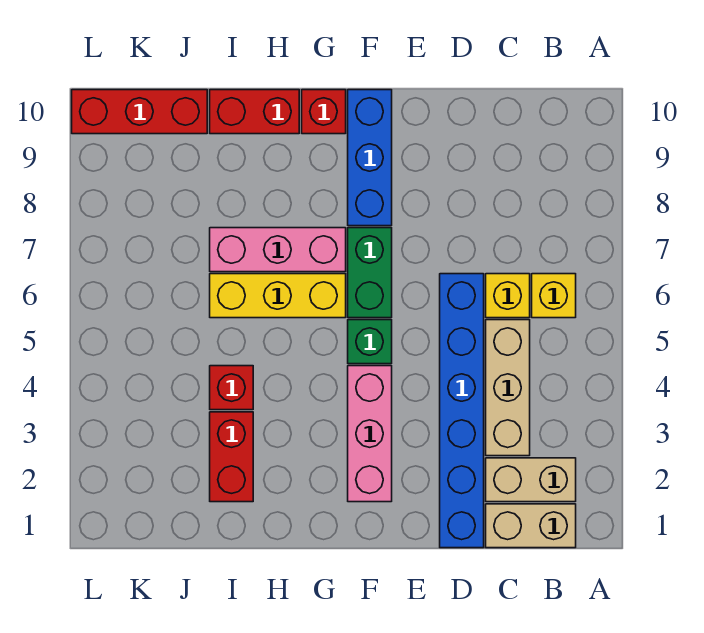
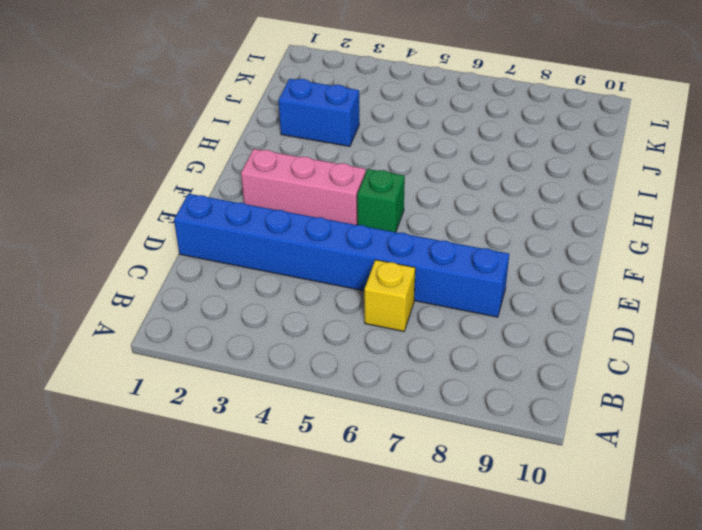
blue 1x8 brick [174,194,509,317] -> blue 1x6 brick [440,274,484,548]
blue 1x2 brick [278,79,359,146] -> red 1x2 brick [210,412,253,502]
none -> tan 1x2 brick [486,504,576,548]
none -> tan 1x2 brick [486,458,576,502]
none -> yellow 1x1 brick [532,274,576,318]

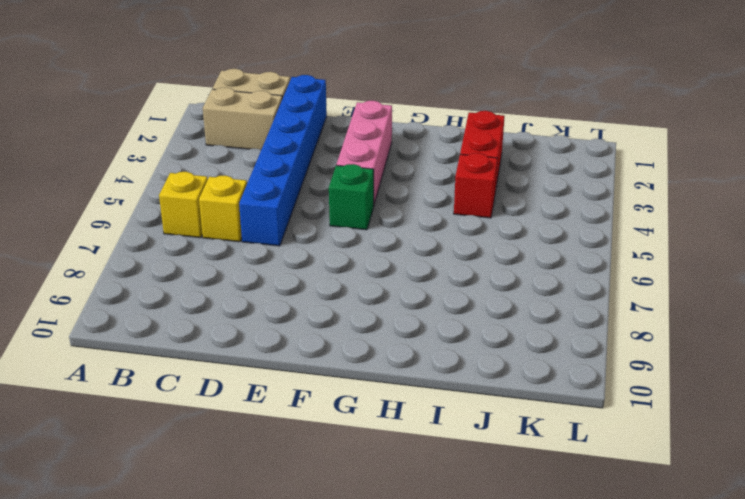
none -> tan 1x3 brick [486,320,530,456]
none -> green 1x2 brick [348,228,392,318]
none -> blue 1x3 brick [348,90,392,226]

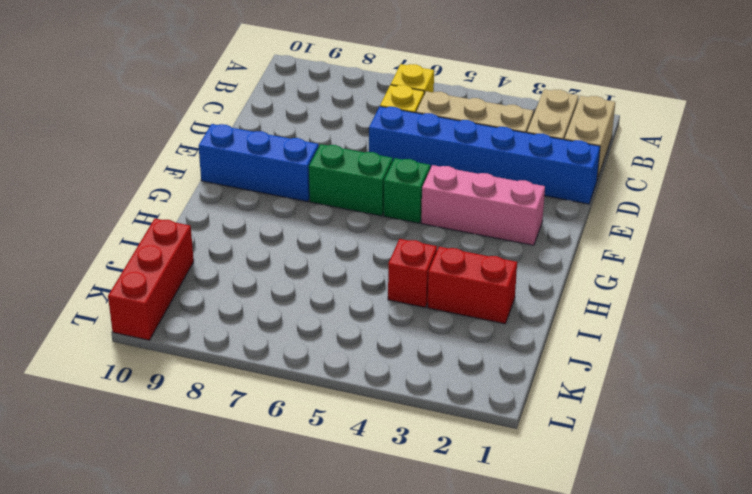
none -> yellow 1x3 brick [210,274,346,318]
none -> pink 1x3 brick [210,228,346,272]
none -> red 1x1 brick [302,90,346,134]

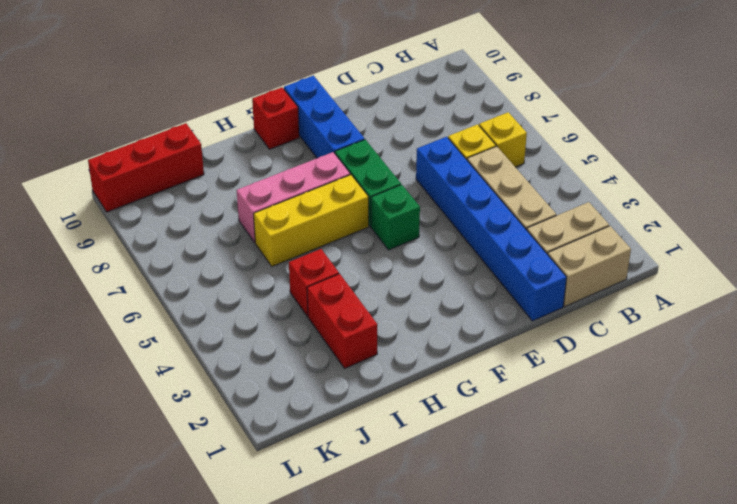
none -> pink 1x3 brick [348,366,392,502]
none -> red 1x2 brick [210,90,299,134]

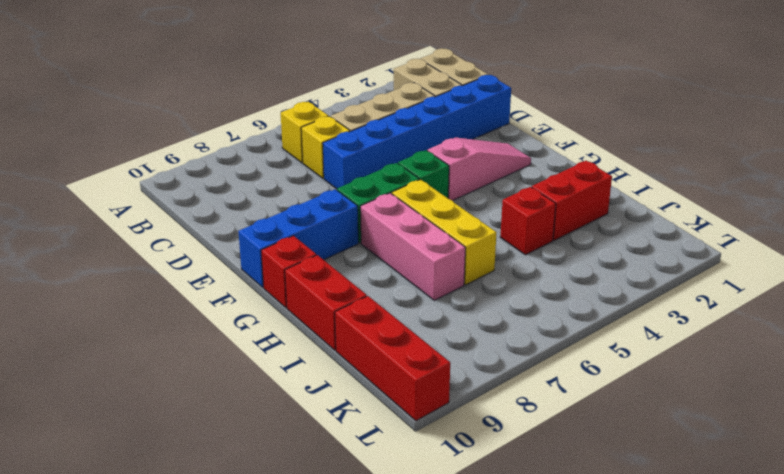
pink 1x3 slope [427,138,531,201] -> pink 1x3 brick [348,366,392,502]

